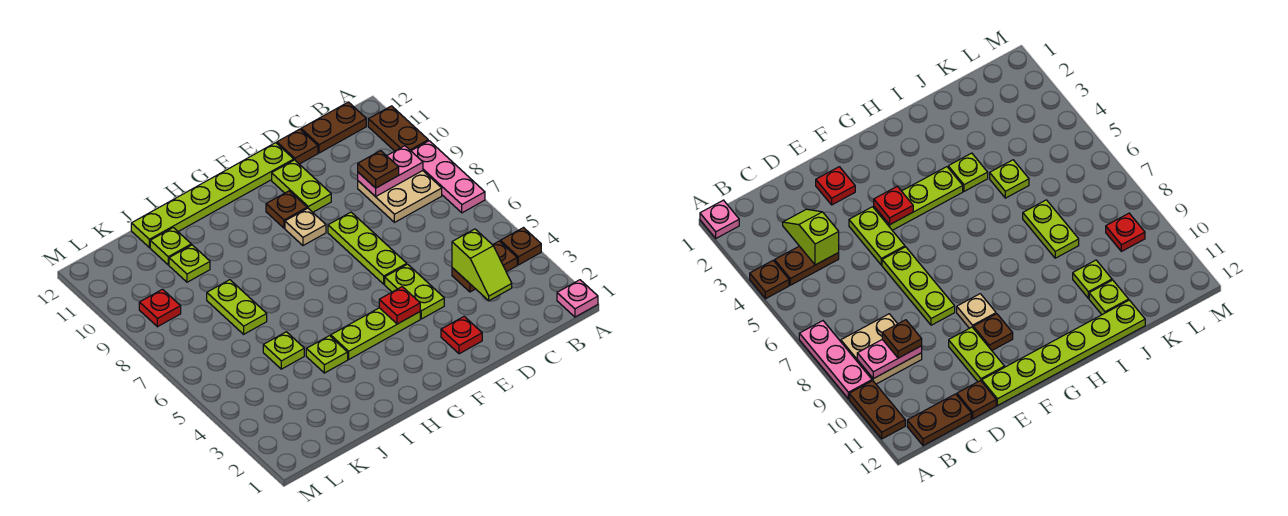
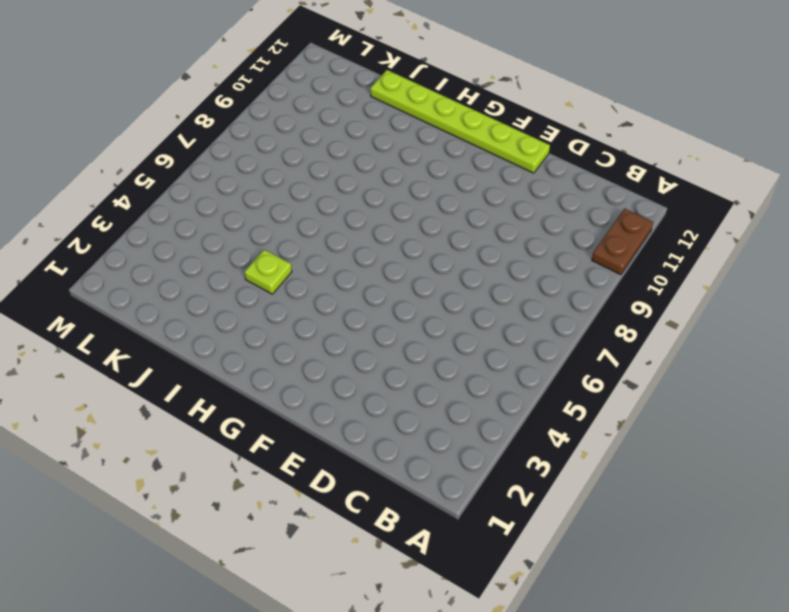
none -> pink 1x1 plate [557,280,598,317]
none -> brown 1x1 plate [500,228,541,265]
none -> pink 1x3 plate [411,141,485,213]

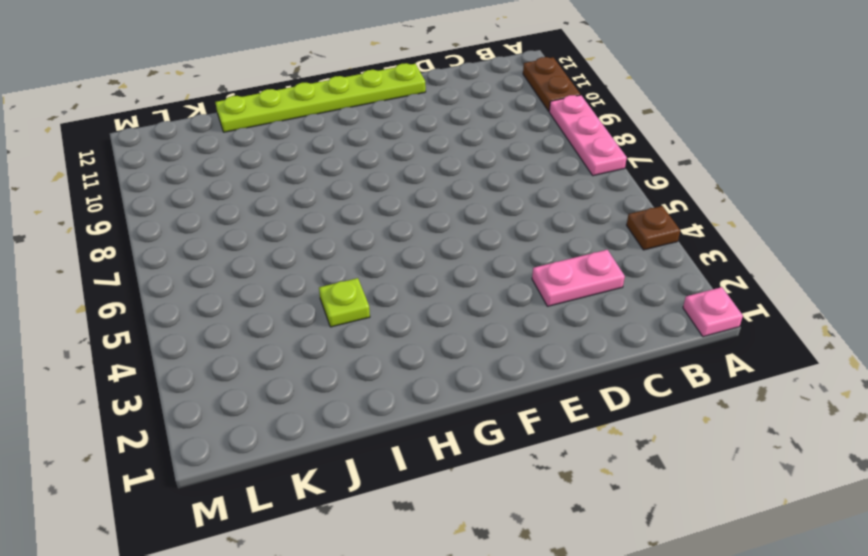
pink 1x2 plate [532,250,625,306] -> pink 1x2 plate moved to [358,146,423,197]
none -> brown 1x2 plate [452,241,517,292]
none -> tan 2x2 plate [358,171,442,222]
none -> brown 1x2 plate [301,102,366,153]

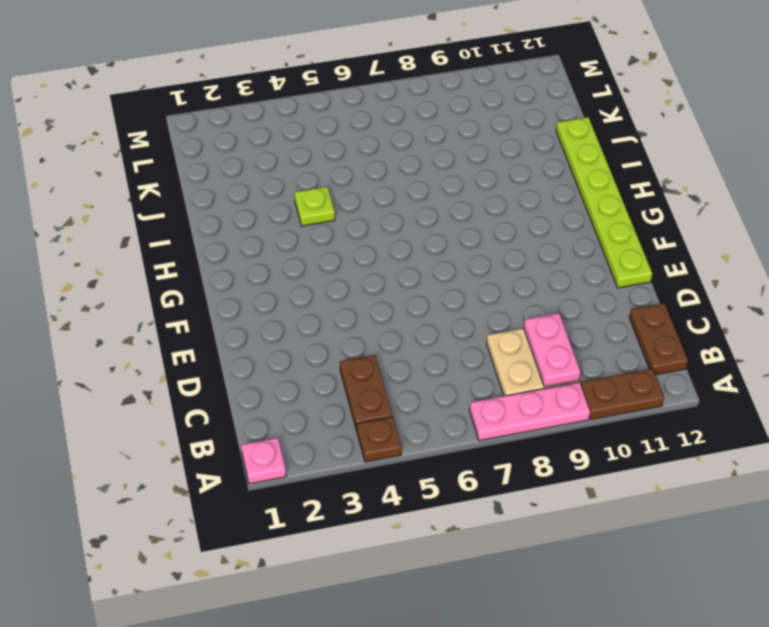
none -> brown 1x1 plate [277,129,318,164]
none -> red 1x1 plate [441,316,482,354]
none -> lime 1x2 plate [385,264,444,319]

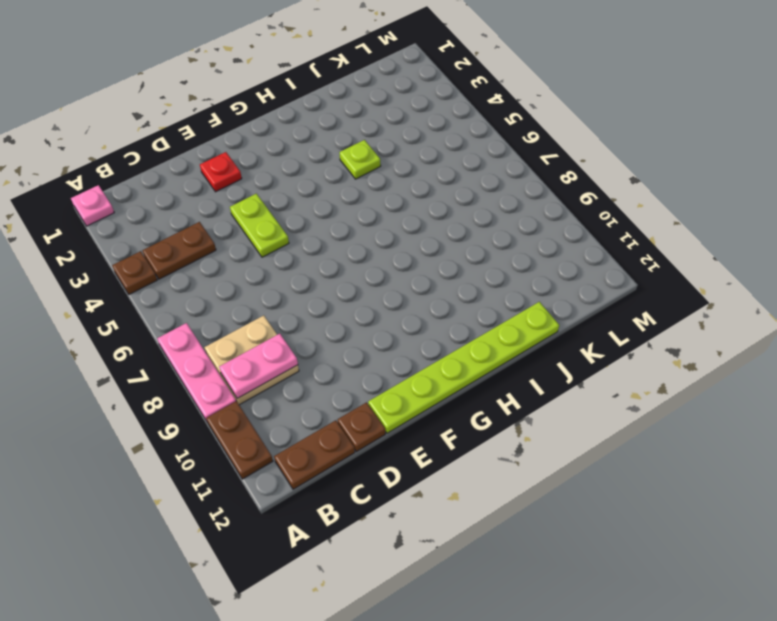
none -> lime 1x3 plate [328,212,407,284]
none -> lime 1x2 plate [272,160,331,212]
none -> lime 1x3 plate [331,308,420,359]

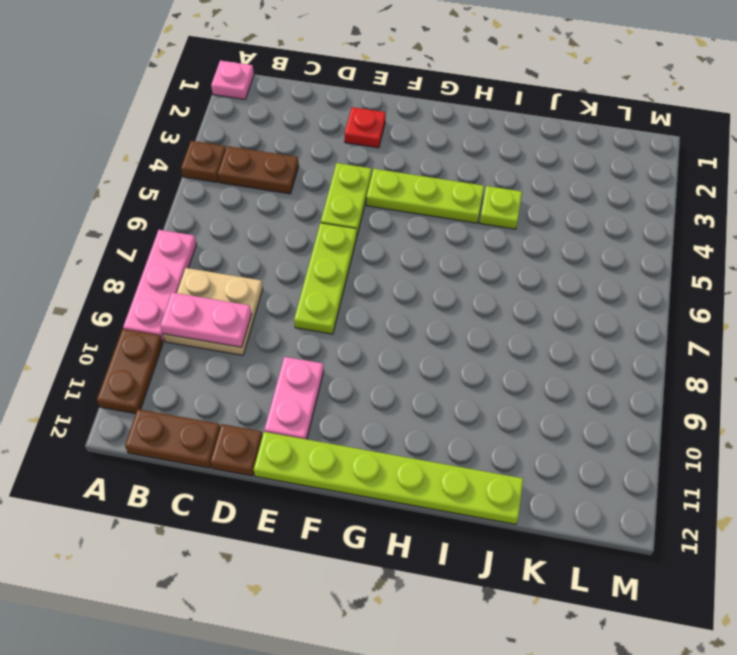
pink 1x2 plate [264,357,324,439] -> lime 1x2 plate [272,160,331,212]
none -> tan 1x1 plate [285,208,326,246]
none -> brown 1x1 plate [266,191,307,228]
none -> lime 1x1 plate [263,332,304,369]

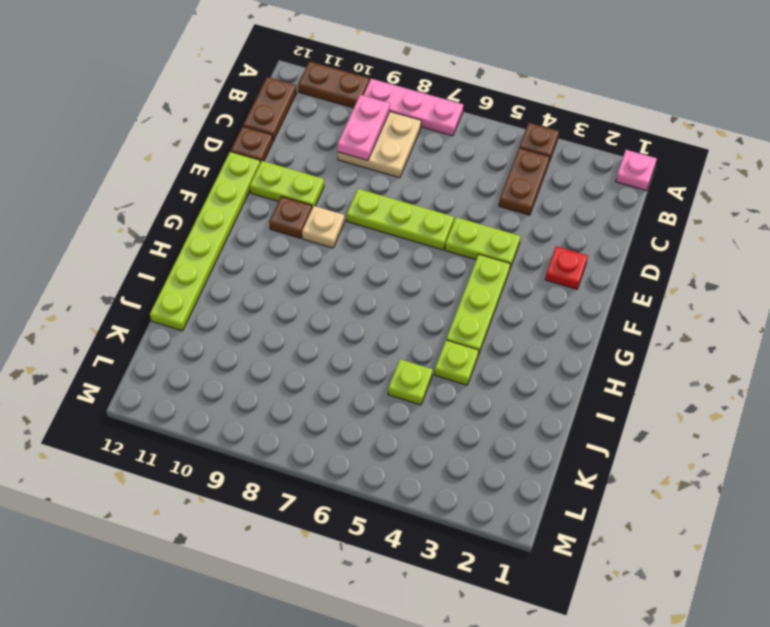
none -> lime 1x2 plate [207,280,267,334]
none -> lime 1x1 plate [169,245,210,282]
none -> lime 1x1 plate [150,228,191,265]

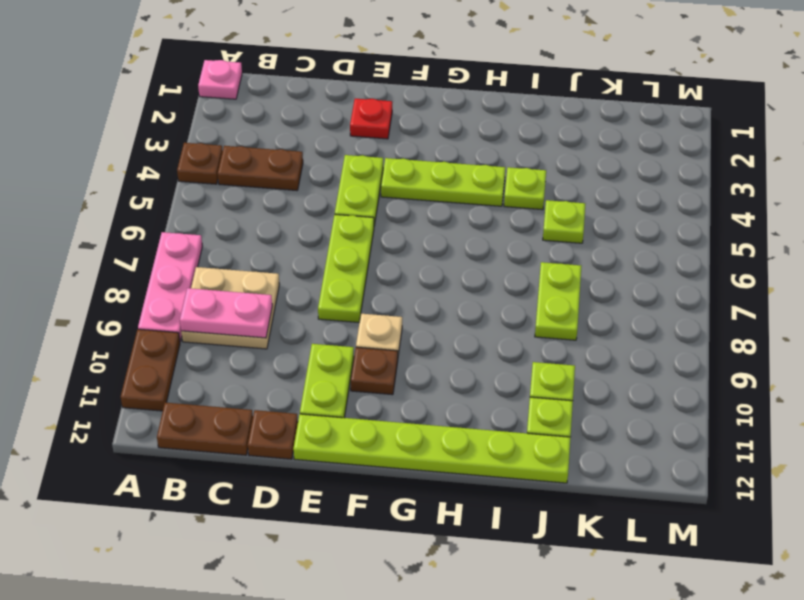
none -> red 1x1 plate [139,289,181,327]
none -> lime 1x2 slope [452,229,512,301]
none -> red 1x1 plate [379,287,420,324]

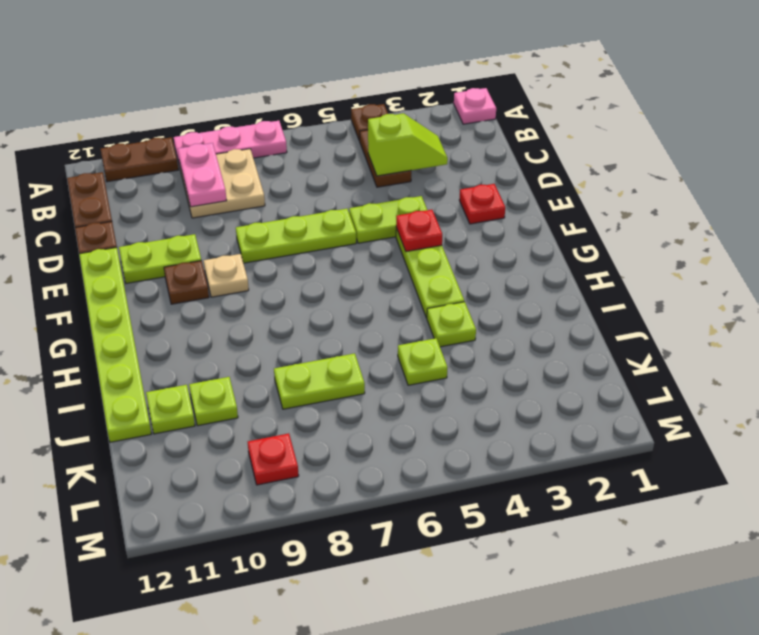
none -> brown 1x1 plate [358,151,399,188]

